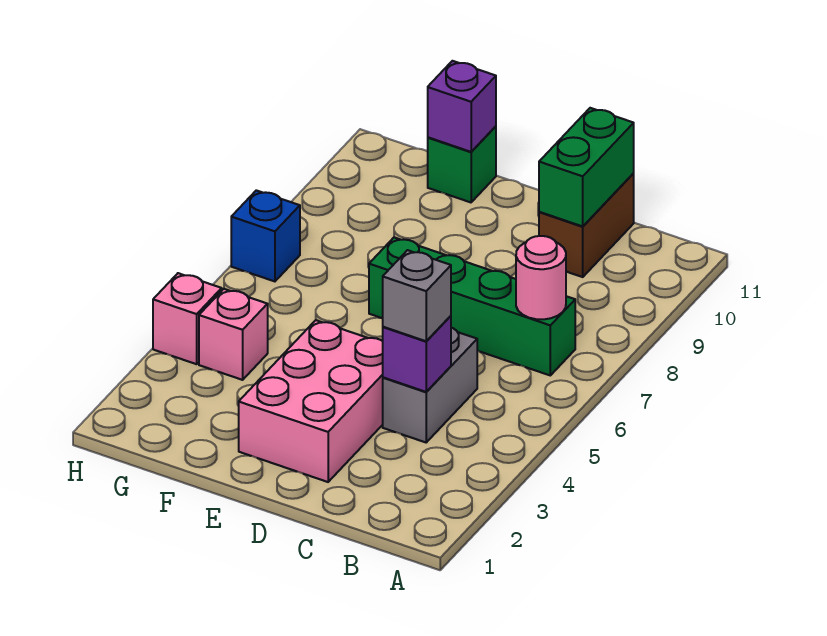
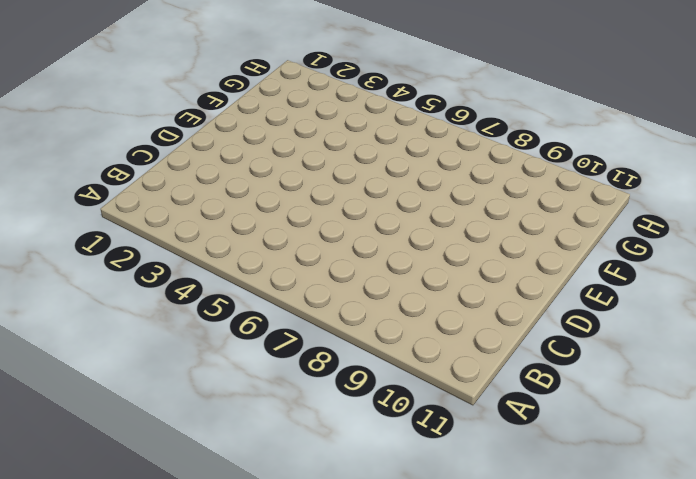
none -> green 1x4 brick [369,238,575,375]
none -> grey 1x2 brick [383,328,477,442]
none -> brown 1x2 brick [539,174,634,277]

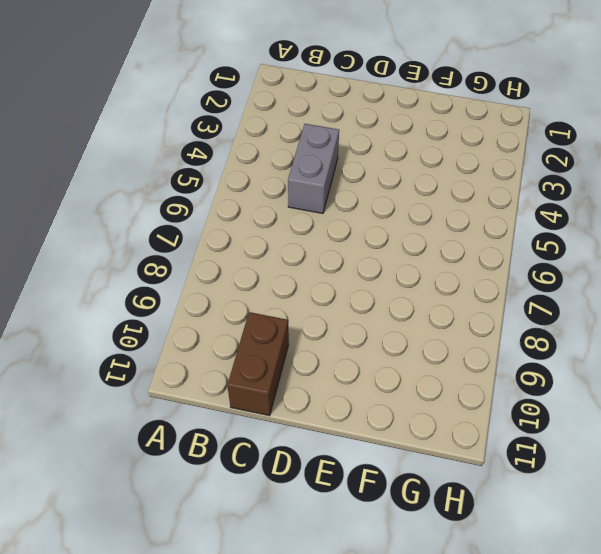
none -> green 1x4 brick [369,238,575,375]
none -> pink 2x3 brick [239,320,383,482]
none -> green 1x1 brick [428,126,496,202]

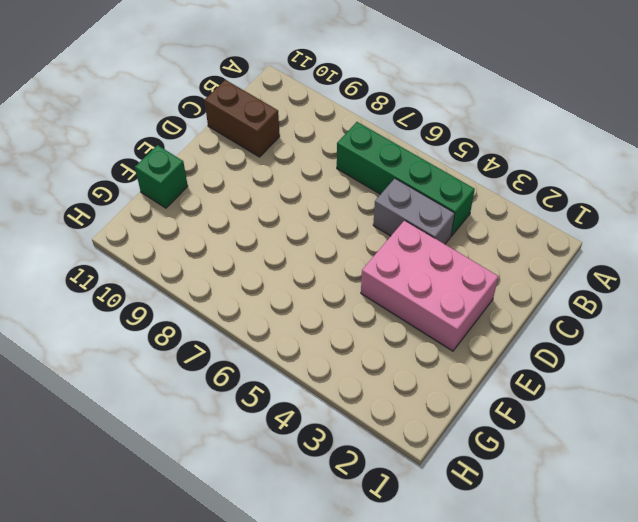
green 1x4 brick [337,122,475,236] -> green 1x4 brick turned to [369,238,575,375]
none -> pink 1x1 brick [199,289,268,380]
none -> pink 1x1 brick [153,273,222,364]
none -> blue 1x1 brick [231,190,300,281]

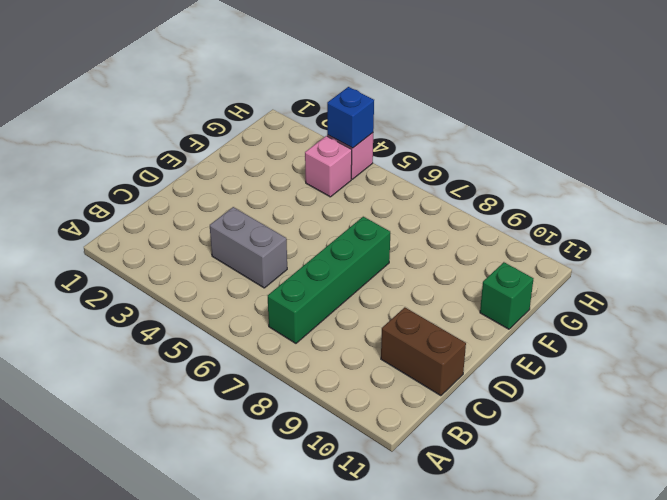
blue 1x1 brick [327,87,374,148] -> blue 1x1 brick moved to [231,190,300,281]
none -> pink 2x3 brick [239,320,383,482]
none -> pink 1x1 round brick [516,236,566,319]
none -> purple 1x1 brick [383,316,451,392]

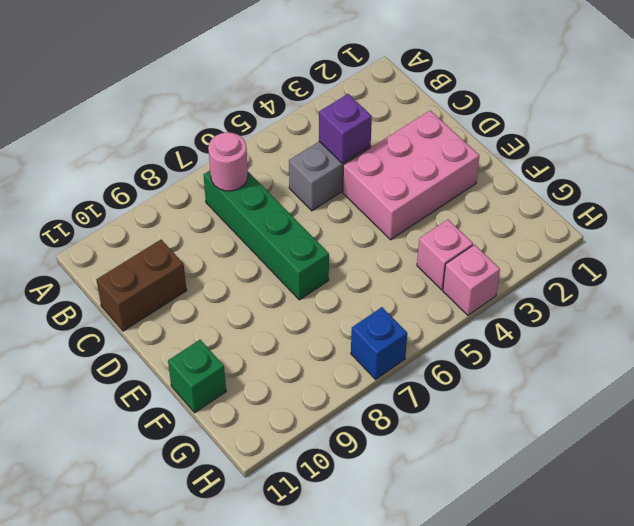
none -> green 1x2 brick [539,108,634,226]
none -> purple 1x1 brick [428,61,496,152]
none -> grey 1x1 brick [383,250,451,341]

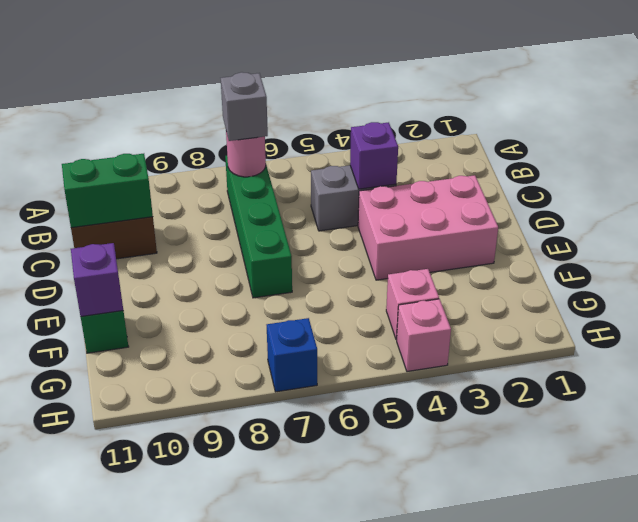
grey 1x1 brick [221,72,268,141] -> grey 1x1 brick moved to [383,250,451,341]

